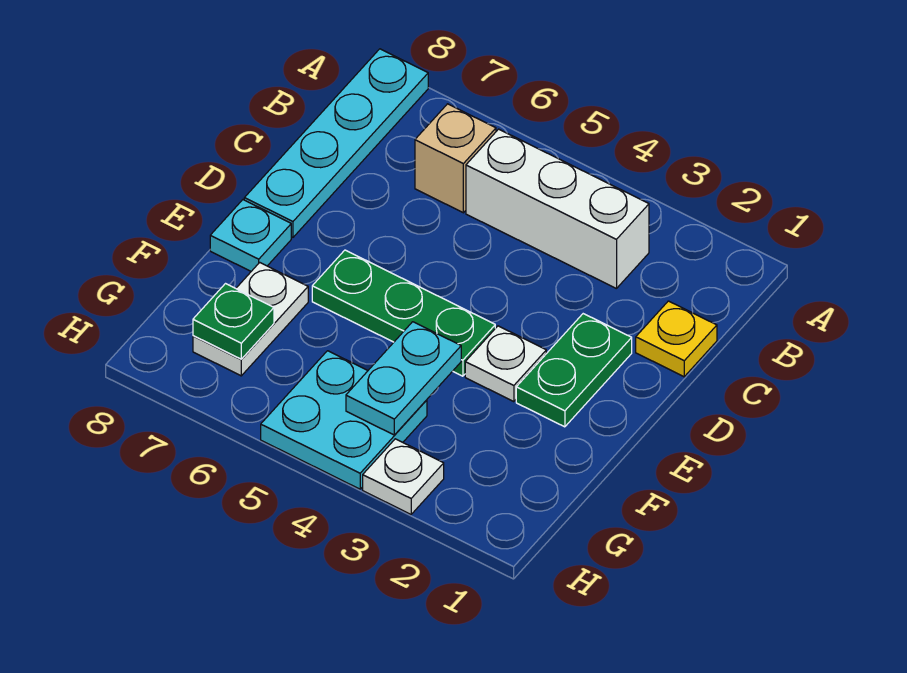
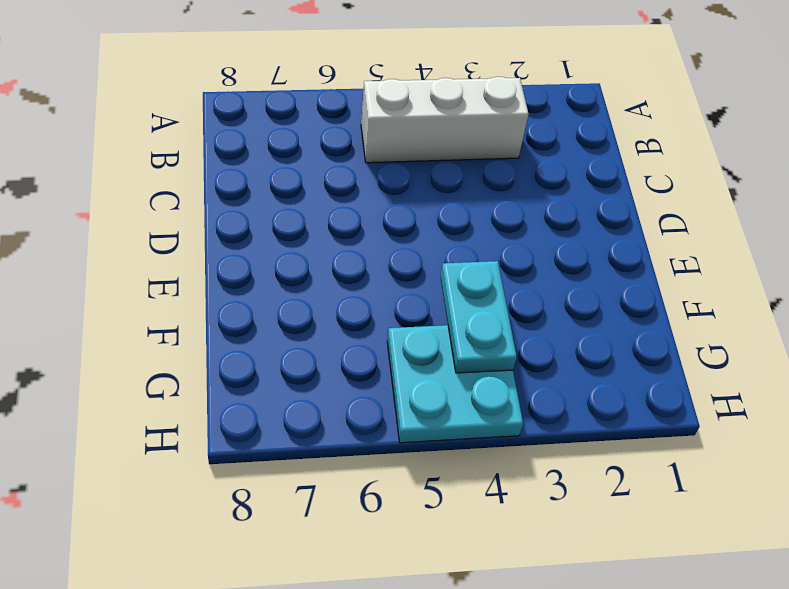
none -> cyan 1x4 plate [244,49,428,237]
none -> tan 1x1 brick [415,104,496,213]
none -> yellow 1x1 plate [636,301,717,377]

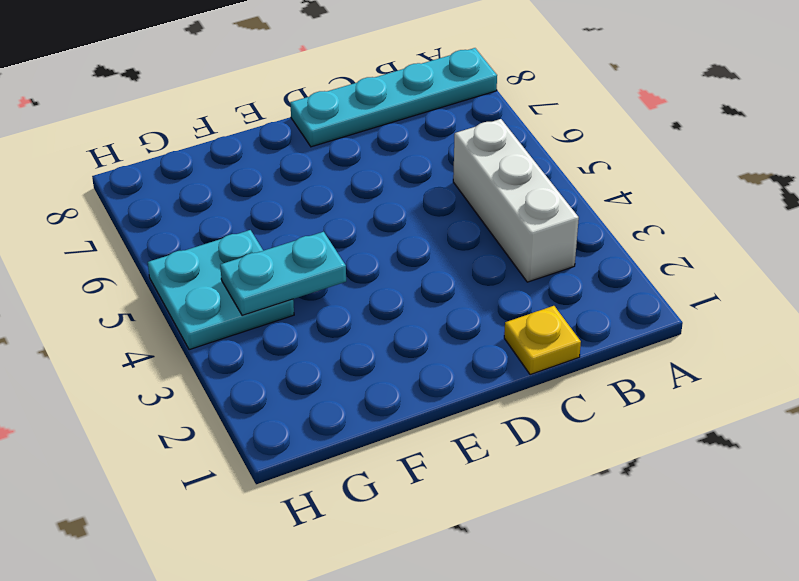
none -> tan 1x1 brick [415,104,496,213]
none -> green 1x2 plate [516,314,632,427]
none -> white 1x1 plate [465,326,546,402]

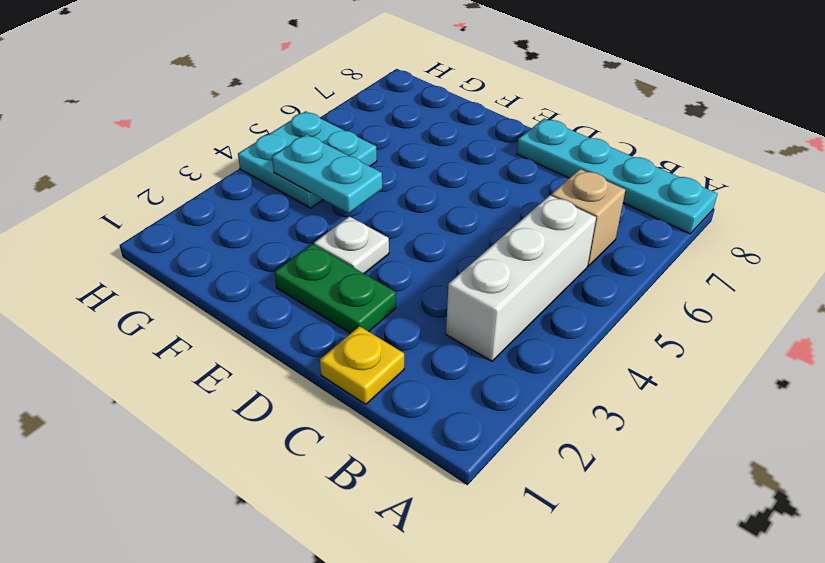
none -> green 1x3 plate [312,250,495,376]
none -> cyan 1x1 plate [210,200,291,271]
none -> white 1x2 plate [193,263,308,376]

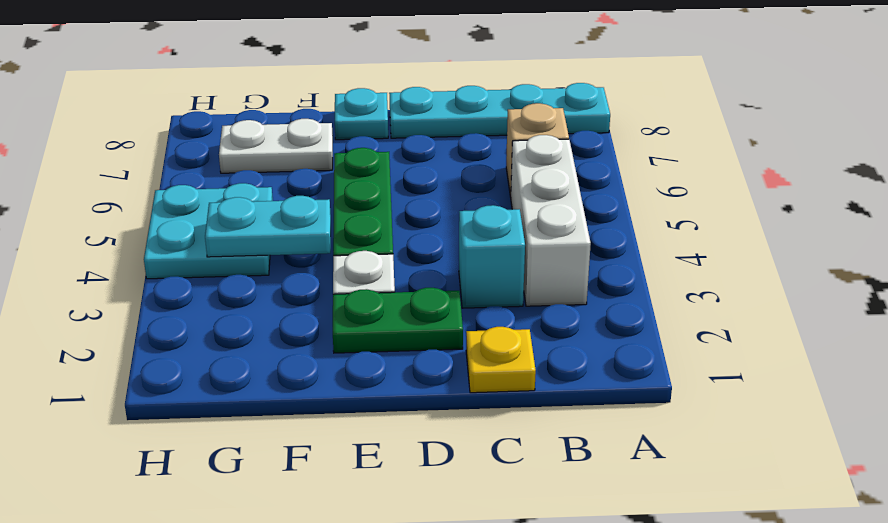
cyan 1x1 brick [459,205,525,308] -> none
none -> white 1x1 plate [363,439,444,514]
none -> green 1x1 plate [193,284,274,359]

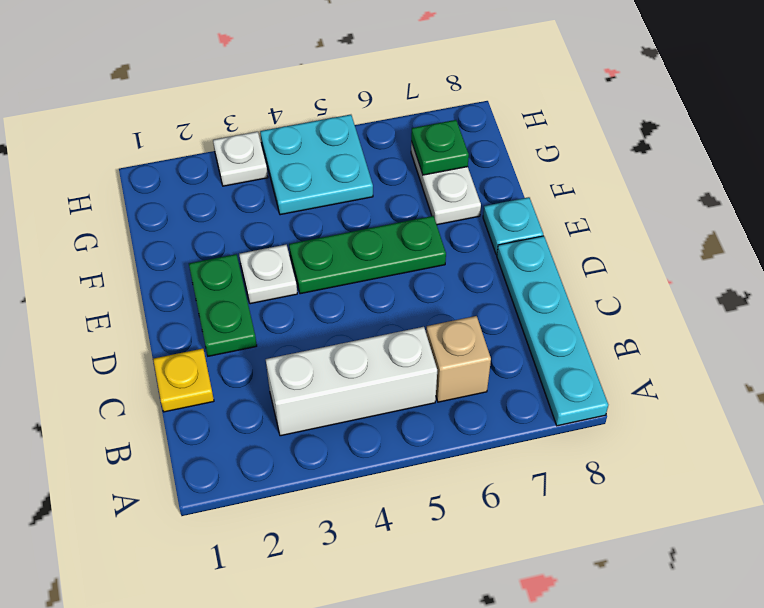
none -> cyan 1x2 plate [346,322,461,435]

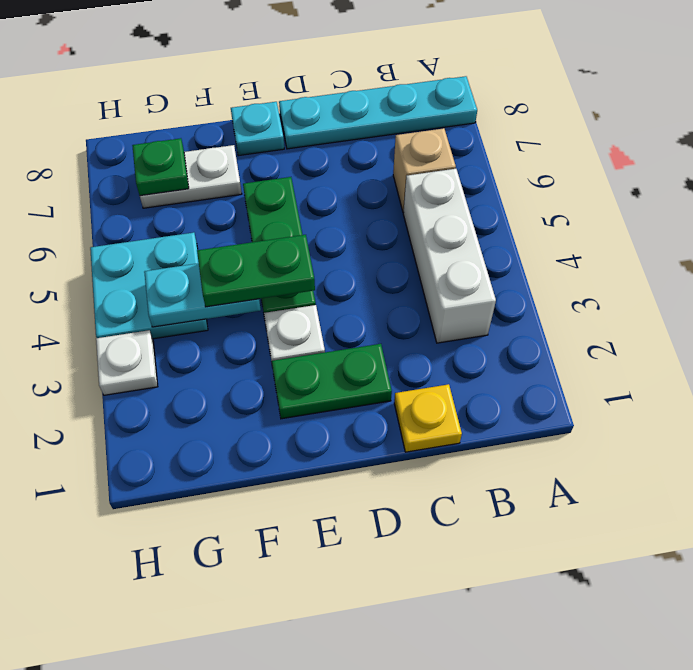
green 1x2 plate [197,235,315,307] -> none

